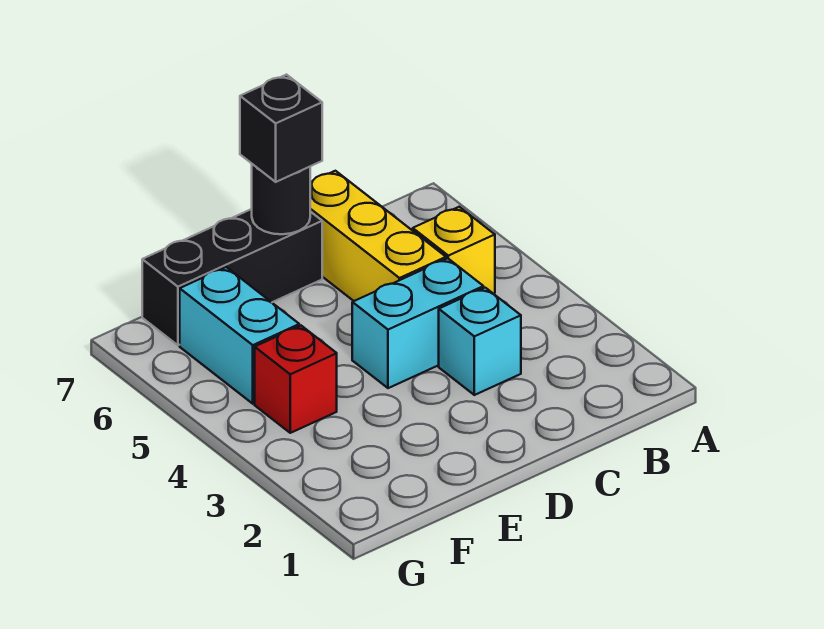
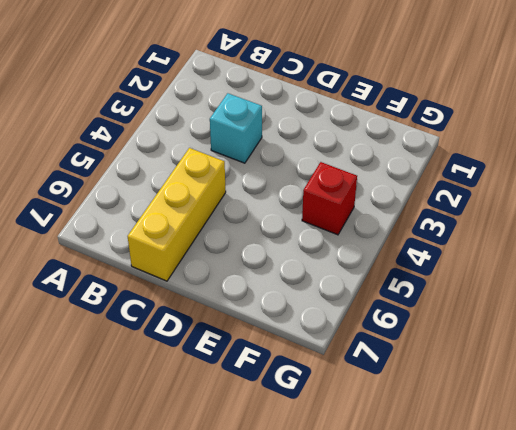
none -> yellow 1x1 brick [413,207,495,294]
none -> cyan 1x2 brick [352,258,483,388]

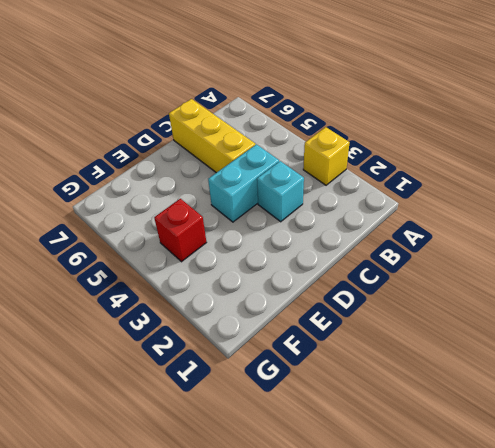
yellow 1x1 brick [303,127,350,185] -> yellow 1x1 brick moved to [413,207,495,294]
none -> black 1x3 brick [142,209,322,345]
none -> cyan 1x2 brick [180,267,299,404]

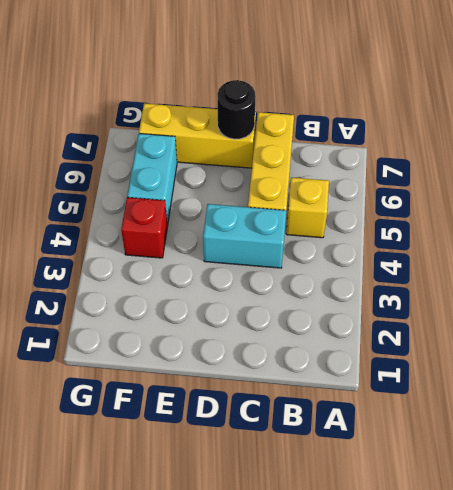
yellow 1x3 brick [139,103,256,168] -> black 1x3 brick [142,209,322,345]
none -> cyan 1x1 brick [439,288,521,395]
none -> black 1x1 brick [240,75,322,182]

